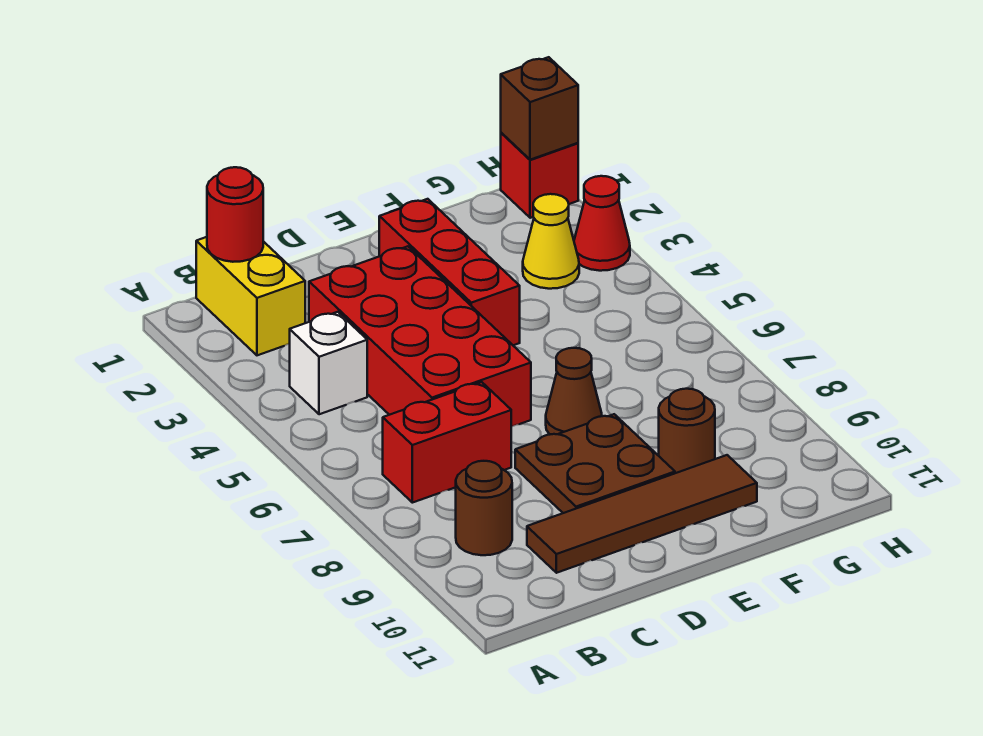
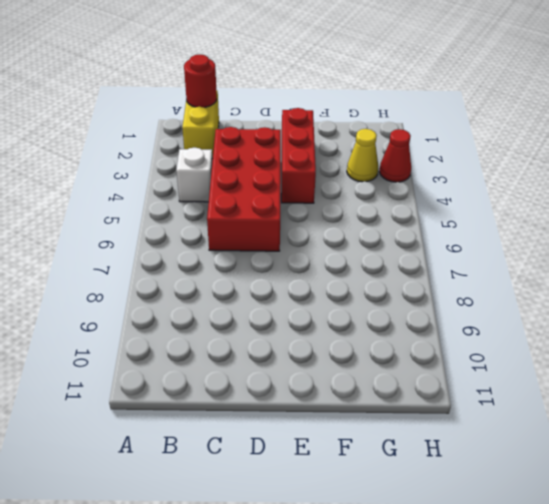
none -> red 1x2 brick [383,382,511,503]
none -> brown 1x1 round brick [456,461,512,555]
none -> brown 1x4 tile [527,455,757,573]

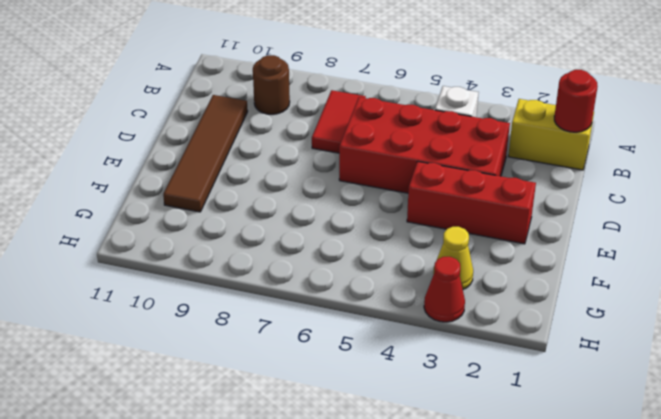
red 1x2 tile [312,90,366,153] -> red 1x2 brick [383,382,511,503]
none -> brown 2x2 plate [515,414,675,513]
none -> brown 1x1 cone [546,348,602,434]
none -> brown 1x1 round brick [659,389,715,473]

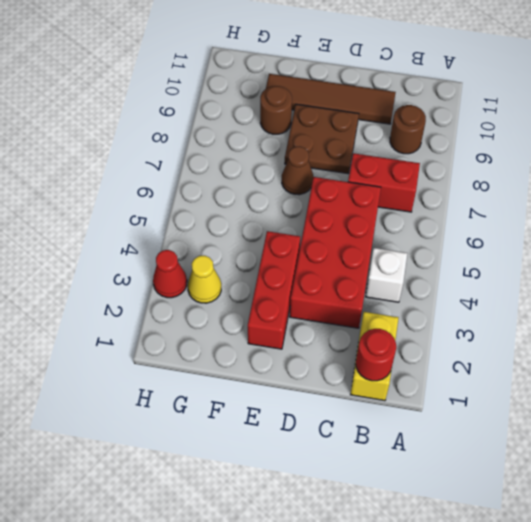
none -> red 1x1 brick [501,133,578,218]
none -> brown 1x1 brick [501,57,578,160]

